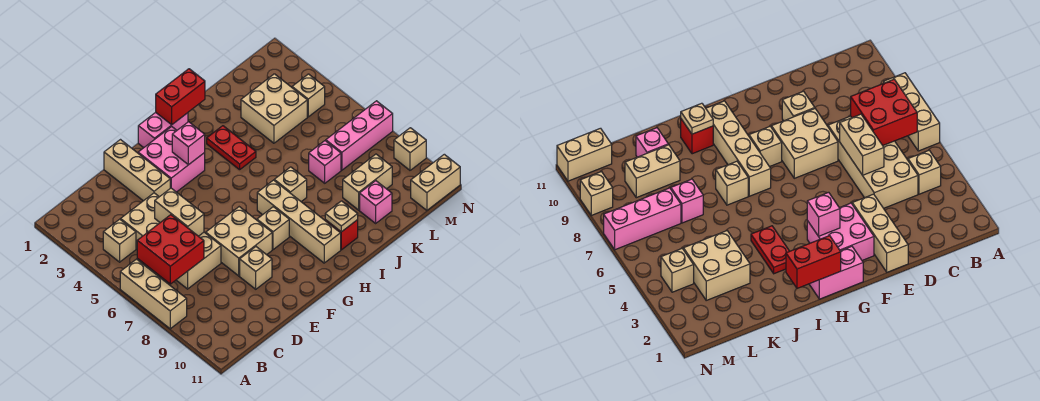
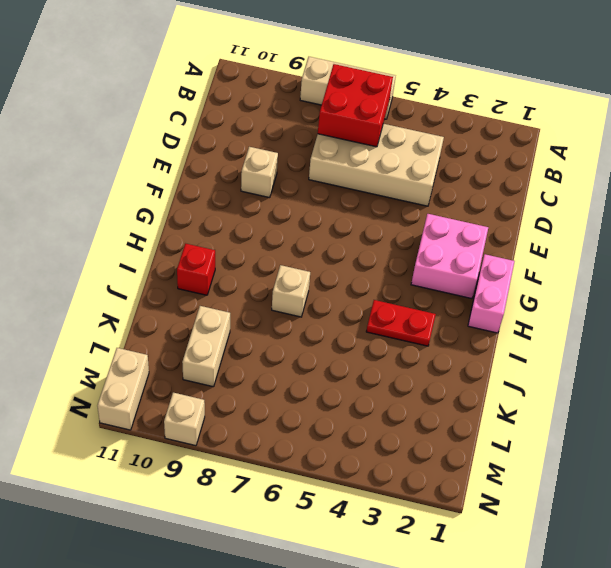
none -> tan 1x1 brick [103,219,136,262]
none -> tan 1x3 brick [104,140,170,201]
none -> tan 2x2 brick [206,207,272,276]

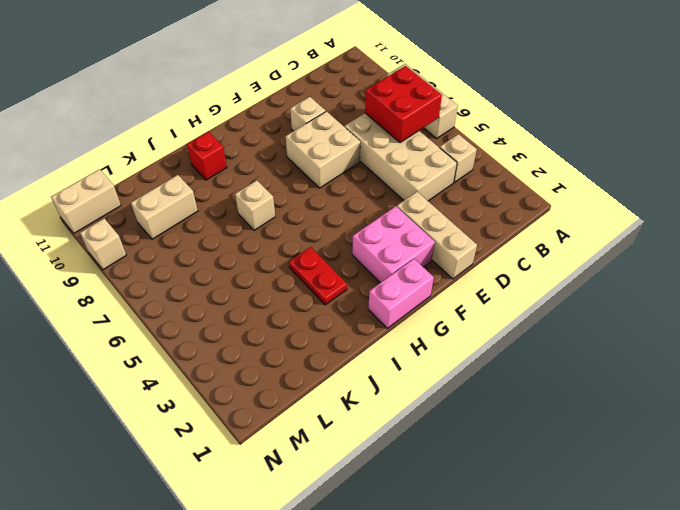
none -> tan 1x1 brick [257,207,289,250]
none -> tan 1x4 brick [257,180,341,263]
none -> tan 2x2 brick [241,74,307,143]

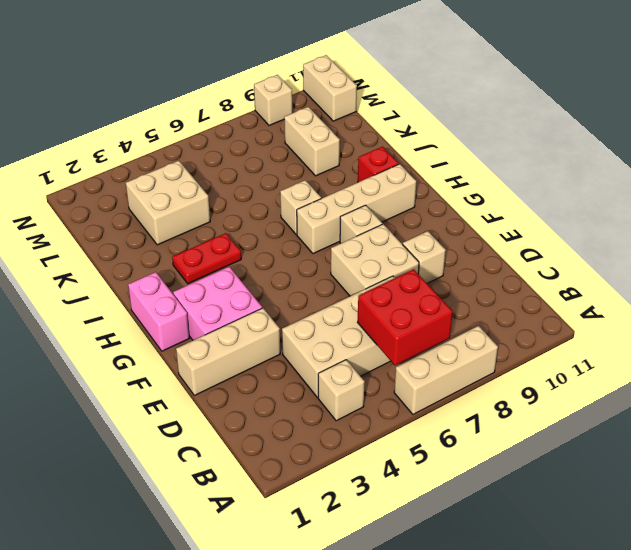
none -> pink 1x1 brick [309,141,341,183]
none -> pink 1x1 brick [360,181,392,223]
none -> pink 1x3 brick [326,101,393,170]

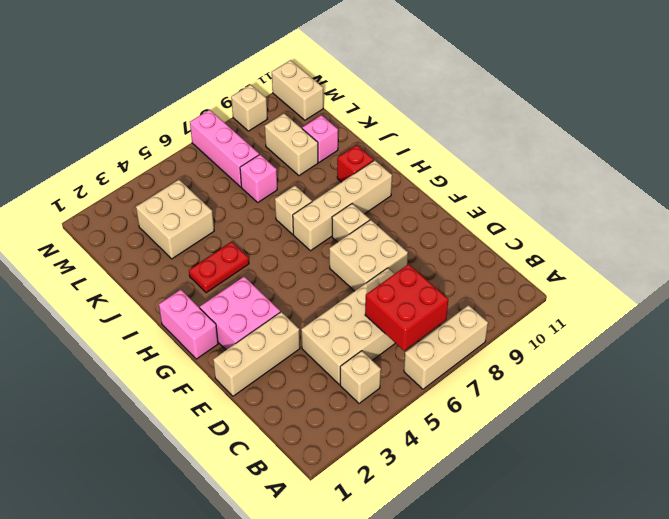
none -> tan 1x1 brick [240,247,272,289]
none -> tan 1x1 brick [292,74,325,117]
none -> tan 1x2 brick [155,188,204,236]

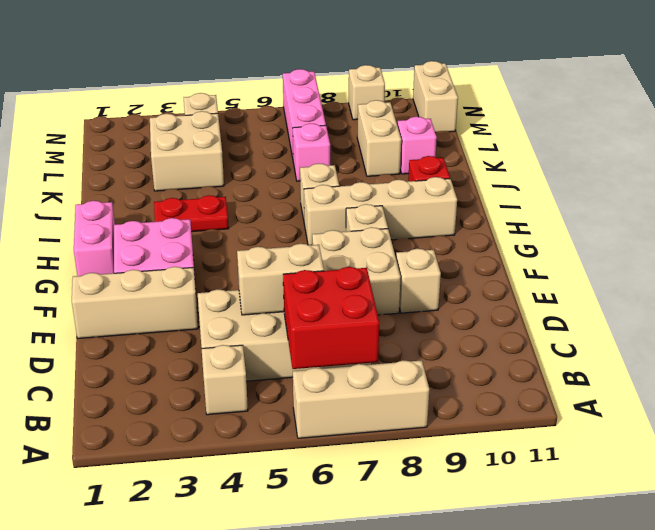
none -> pink 1x1 brick [172,122,205,165]
none -> red 1x2 brick [156,69,205,125]
none -> tan 1x1 plate [325,201,358,232]

